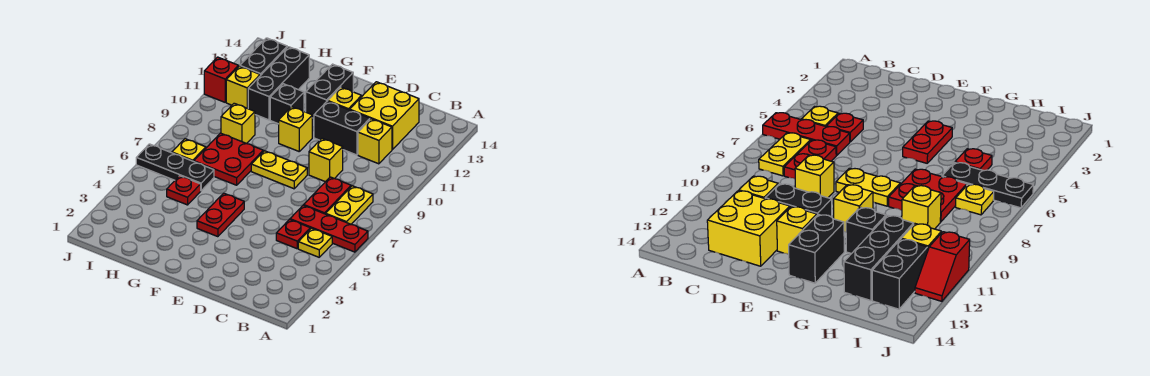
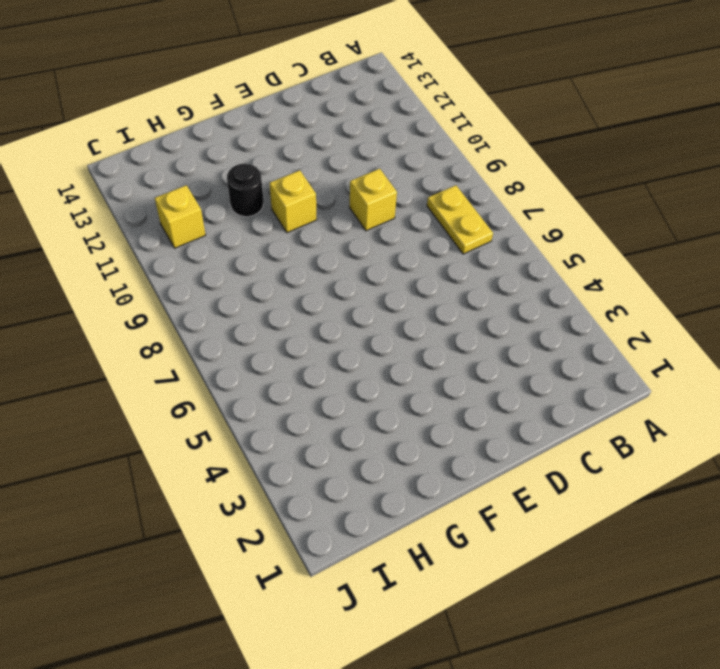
black 1x1 round brick [227,163,263,217] -> black 1x1 brick [270,84,304,124]
none -> red 1x3 plate [290,205,368,252]
none -> yellow 1x1 plate [298,228,332,257]
none -> red 1x1 plate [276,219,310,249]

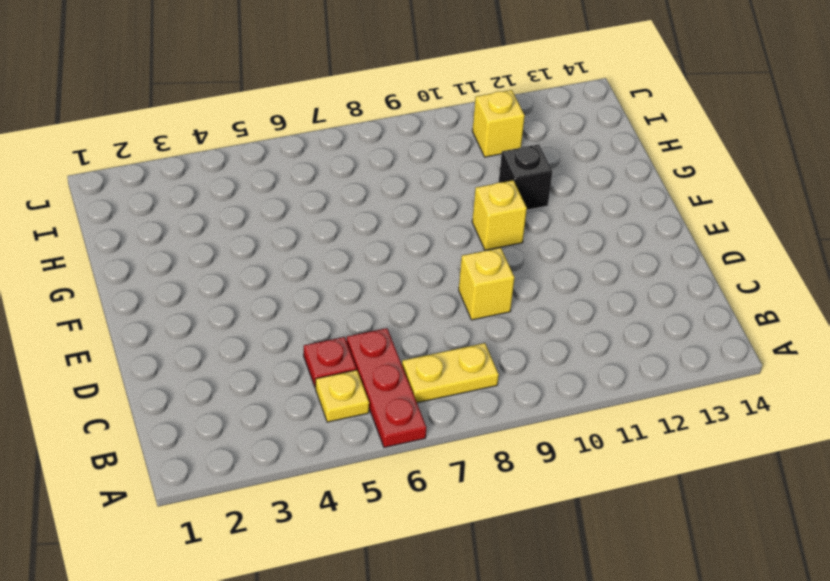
none -> red 1x2 plate [304,177,351,214]
none -> yellow 1x1 brick [358,119,392,164]
none -> yellow 2x2 brick [350,82,419,150]

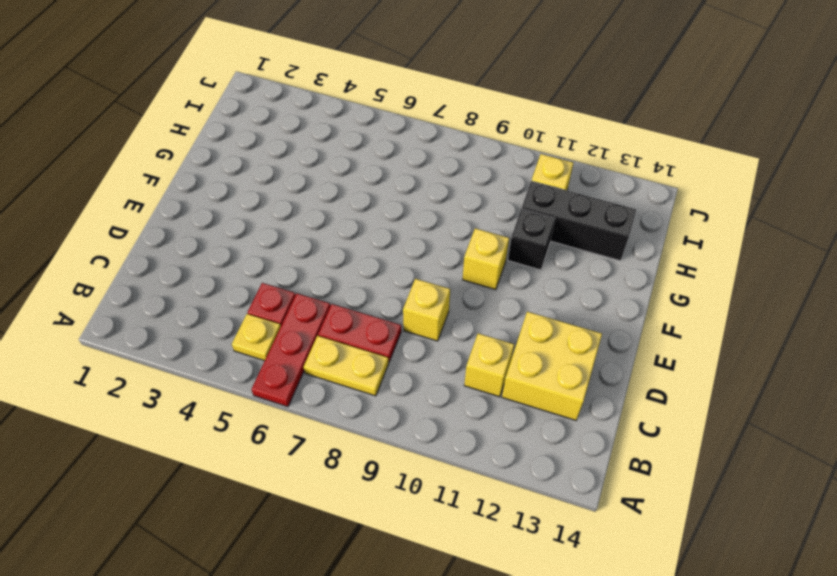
none -> black 1x2 brick [314,101,370,155]
none -> yellow 1x2 plate [251,151,307,189]
none -> yellow 1x1 brick [328,87,362,110]

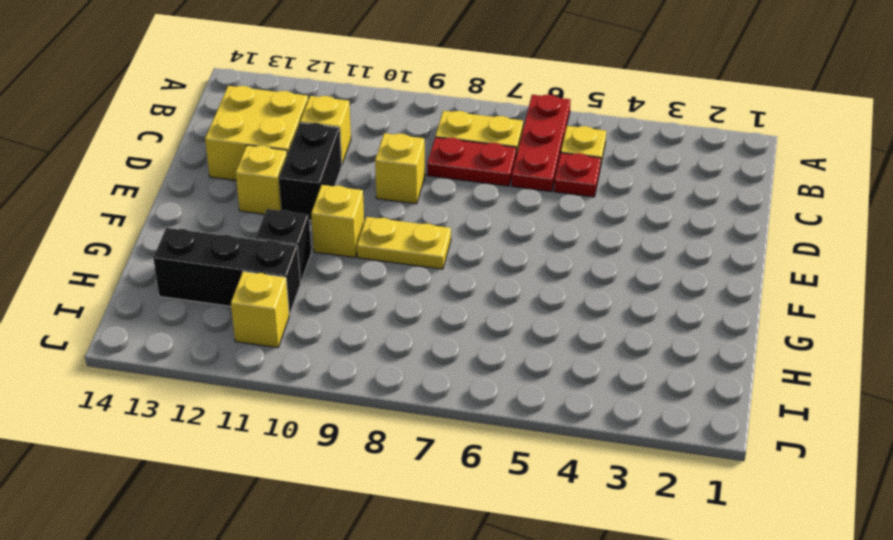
yellow 1x2 plate [357,217,451,269] -> yellow 1x2 plate turned to [251,151,307,189]
none -> red 1x2 plate [197,193,244,237]
none -> black 1x2 brick [306,64,353,118]
none -> red 2x2 plate [194,133,263,185]

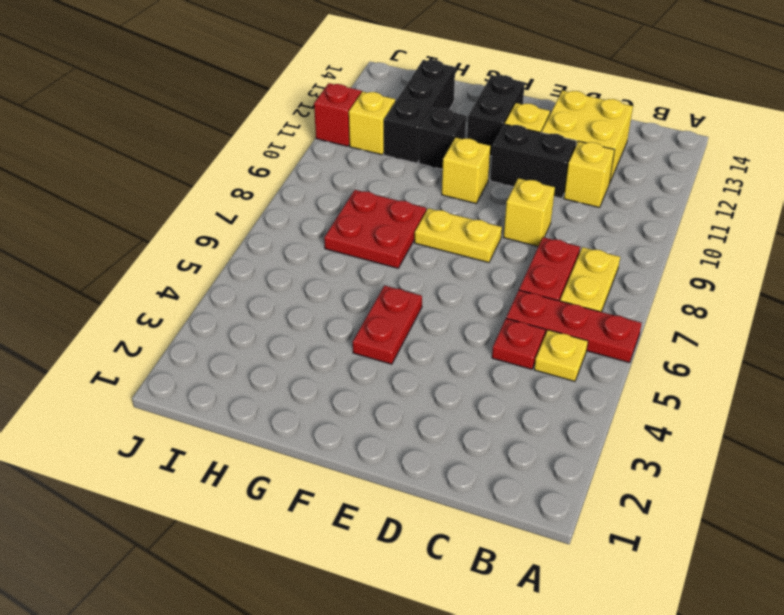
none -> red 1x1 plate [167,176,201,205]
none -> black 1x3 plate [136,144,214,191]
none -> yellow 1x1 brick [221,103,255,144]

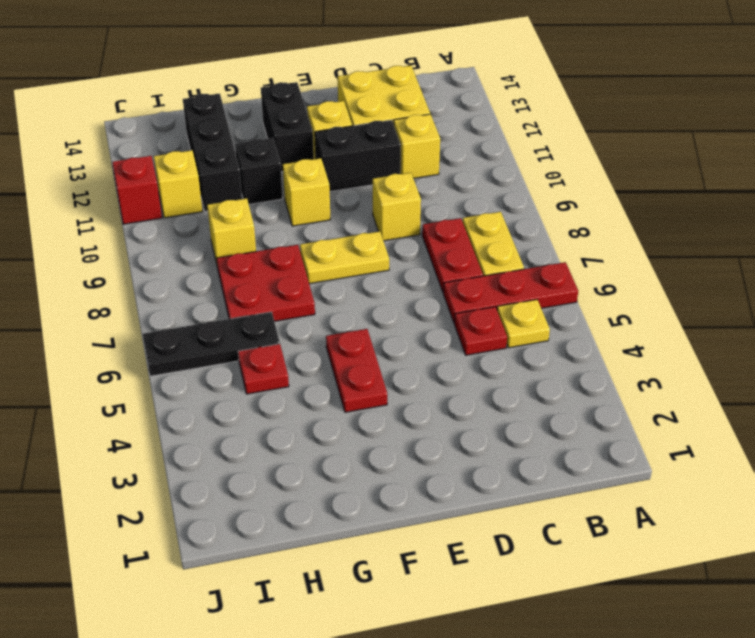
none -> yellow 1x1 plate [172,139,206,162]
none -> black 1x2 brick [240,38,287,76]

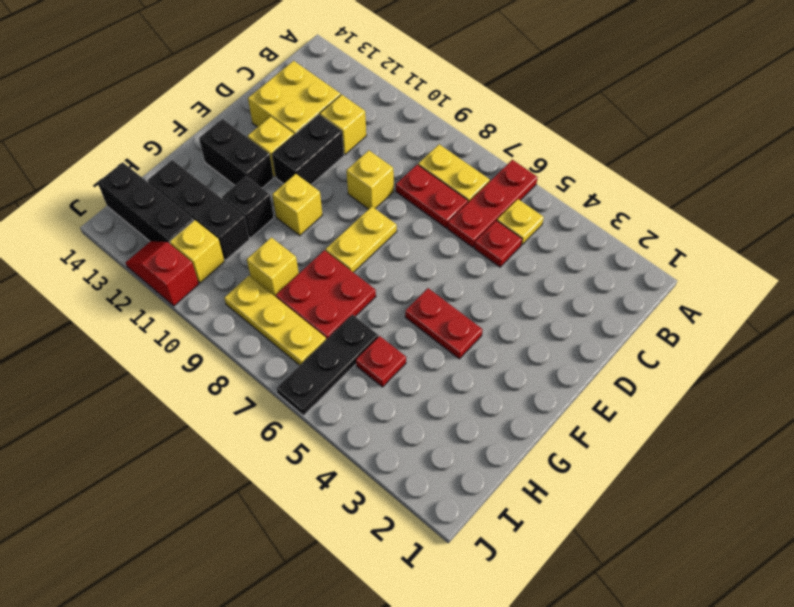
yellow 1x3 plate [224,276,326,365] -> yellow 1x1 plate [172,139,206,162]
black 1x3 brick [98,162,194,244] -> black 1x2 brick [240,38,287,76]

